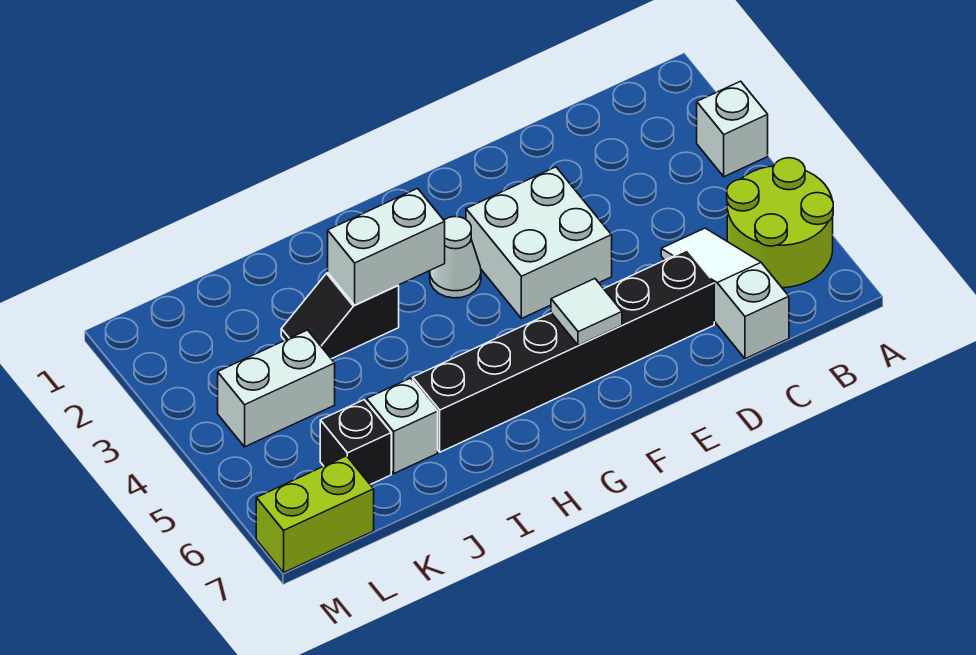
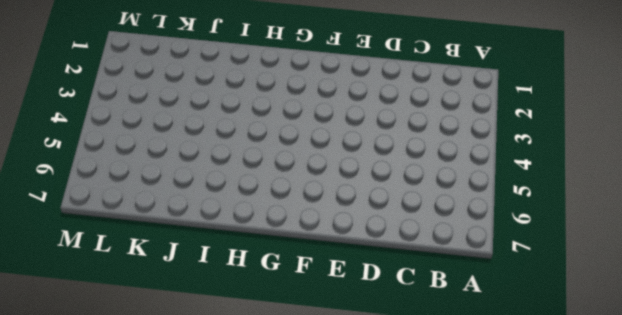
none -> white 1x1 brick [697,81,768,177]
none -> lime 2x2 round brick [727,158,833,288]
none -> white 1x3 slope [661,228,789,359]

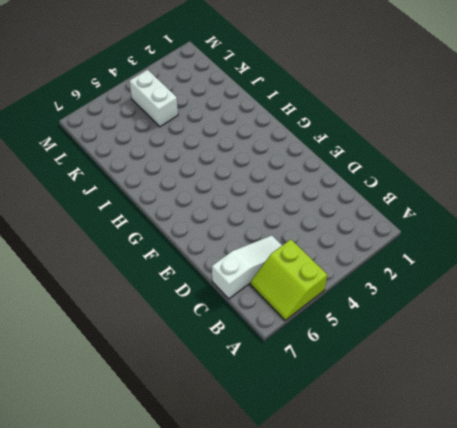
lime 2x2 slope [250,239,327,320] -> lime 2x2 round brick [727,158,833,288]
none -> white 1x1 brick [697,81,768,177]
none -> black 1x6 brick [413,250,714,452]
none -> white 2x2 brick [466,167,612,319]

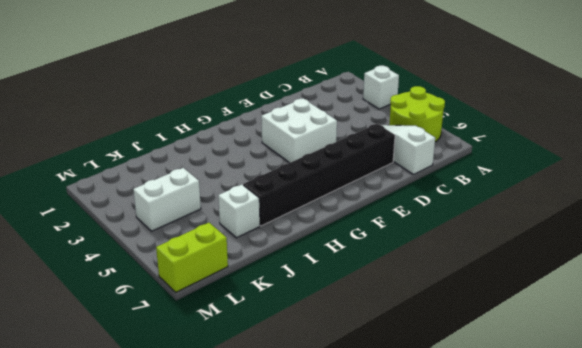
none -> white 1x1 cone [430,217,481,298]
none -> black 1x2 slope [281,273,399,359]
none -> black 1x1 brick [320,400,391,485]

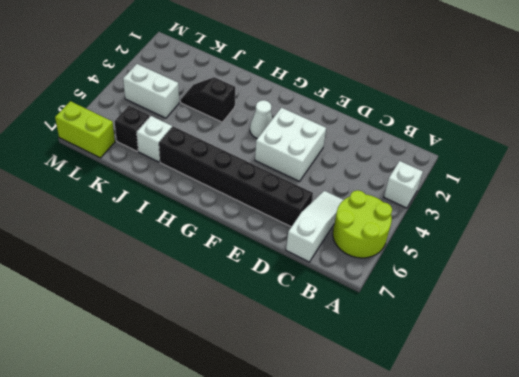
none -> white 1x1 tile [551,279,622,345]
none -> white 1x2 brick [328,188,445,305]

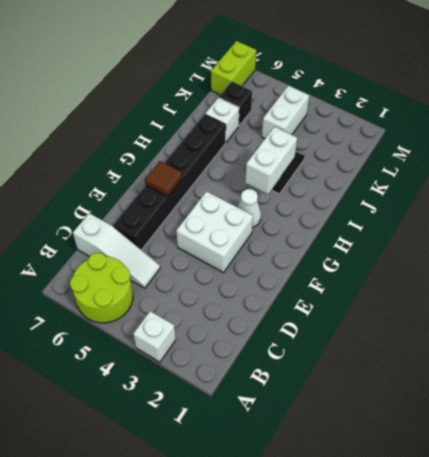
brown 1x1 tile [145,161,182,197] -> white 1x1 tile [551,279,622,345]

